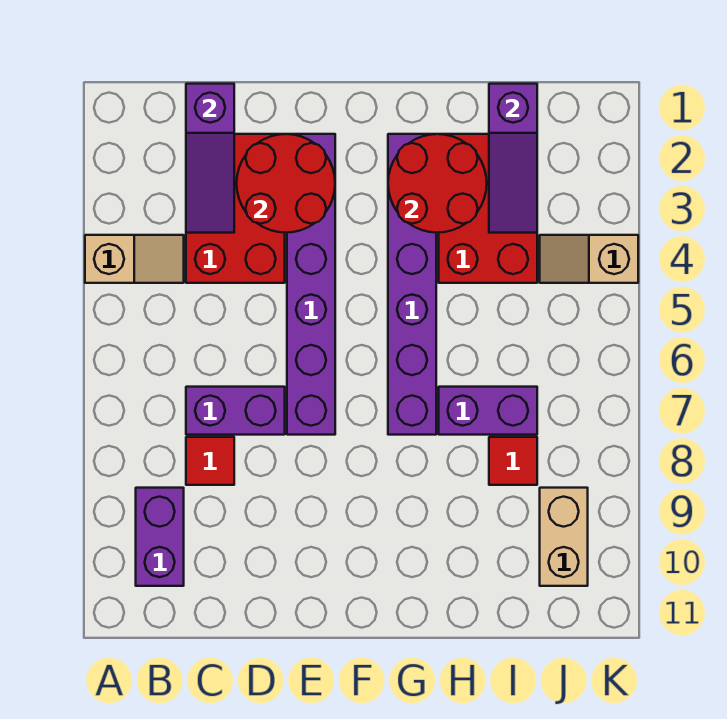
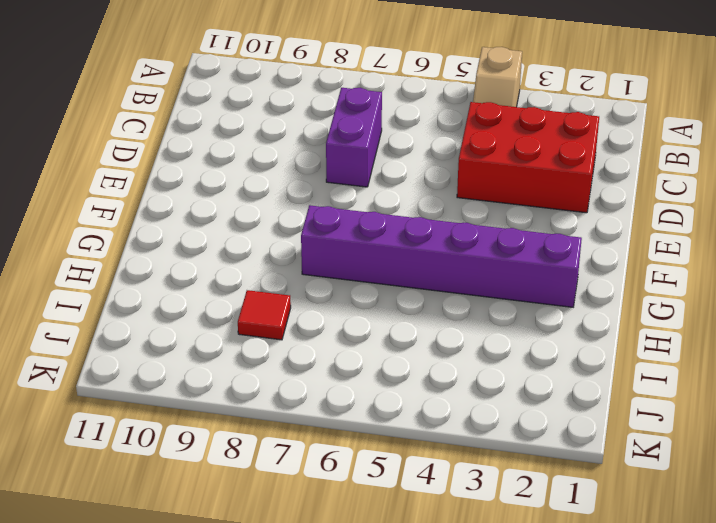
none -> purple 1x2 brick [136,488,184,586]
none -> red 1x1 tile [186,437,234,485]
none -> purple 1x6 brick [287,134,335,435]

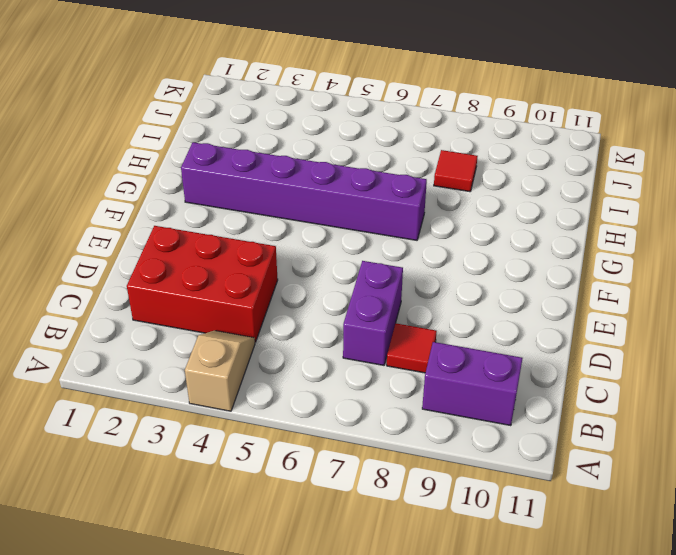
none -> purple 1x6 brick [287,134,335,435]
none -> red 2x3 brick [439,134,537,283]
none -> purple 1x2 brick [439,387,537,435]

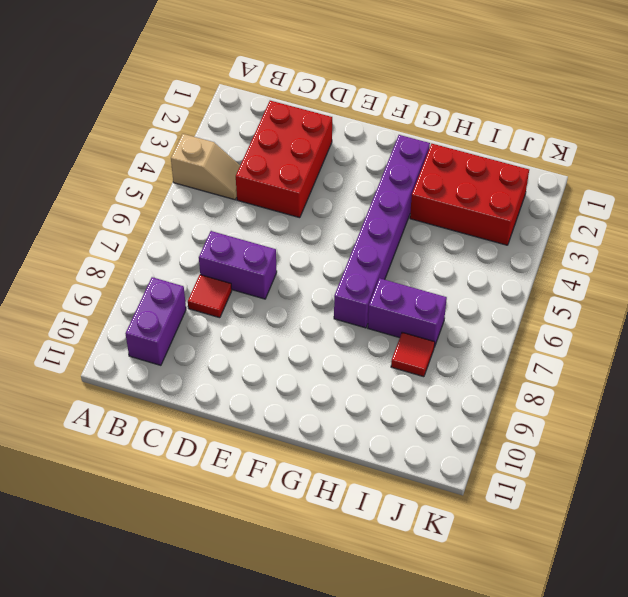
red 2x3 brick [410,144,529,245] -> red 2x3 brick turned to [439,134,537,283]
none -> purple 1x6 brick [287,134,335,435]
none -> tan 1x2 slope [540,235,638,283]
none -> tan 1x2 brick [540,488,588,586]

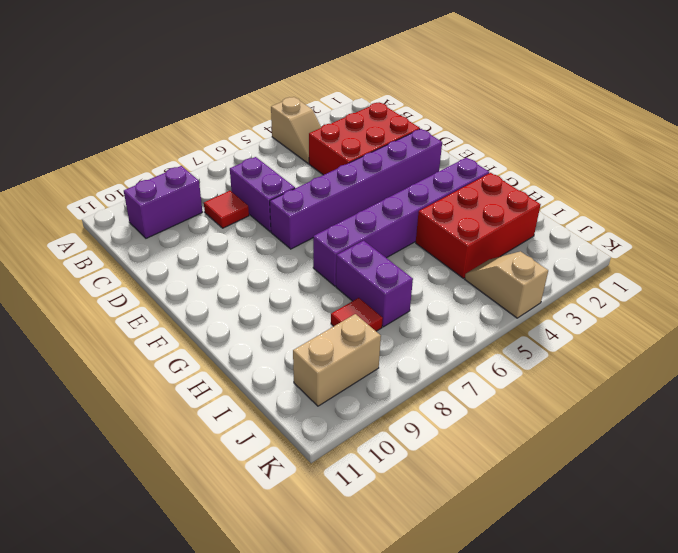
none -> purple 1x3 slope [186,84,234,233]
none -> red 2x2 round brick [237,134,335,233]
none -> red 2x2 round brick [388,134,487,233]

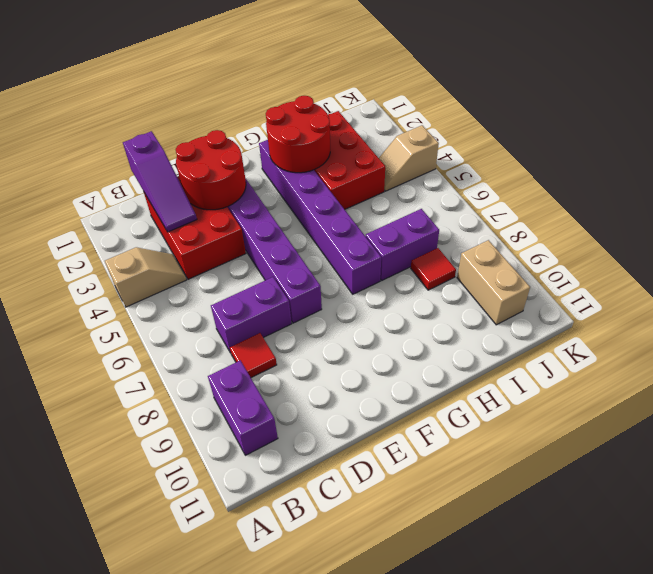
none -> purple 1x3 slope [489,84,537,233]

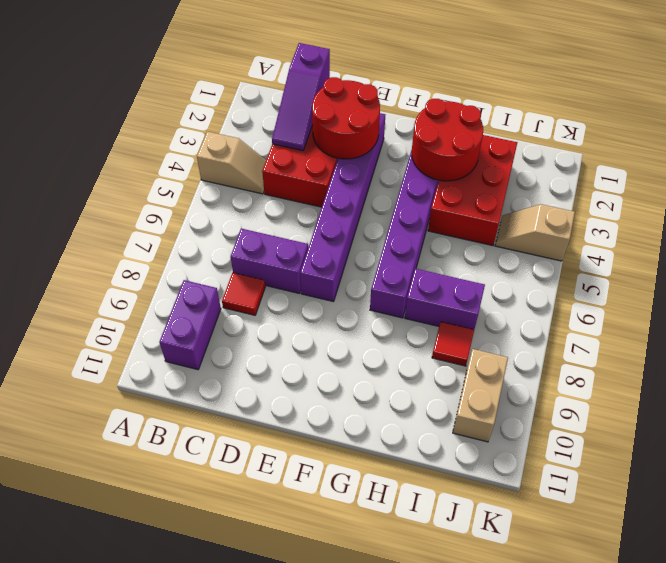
none -> purple 1x3 slope [489,84,537,233]

